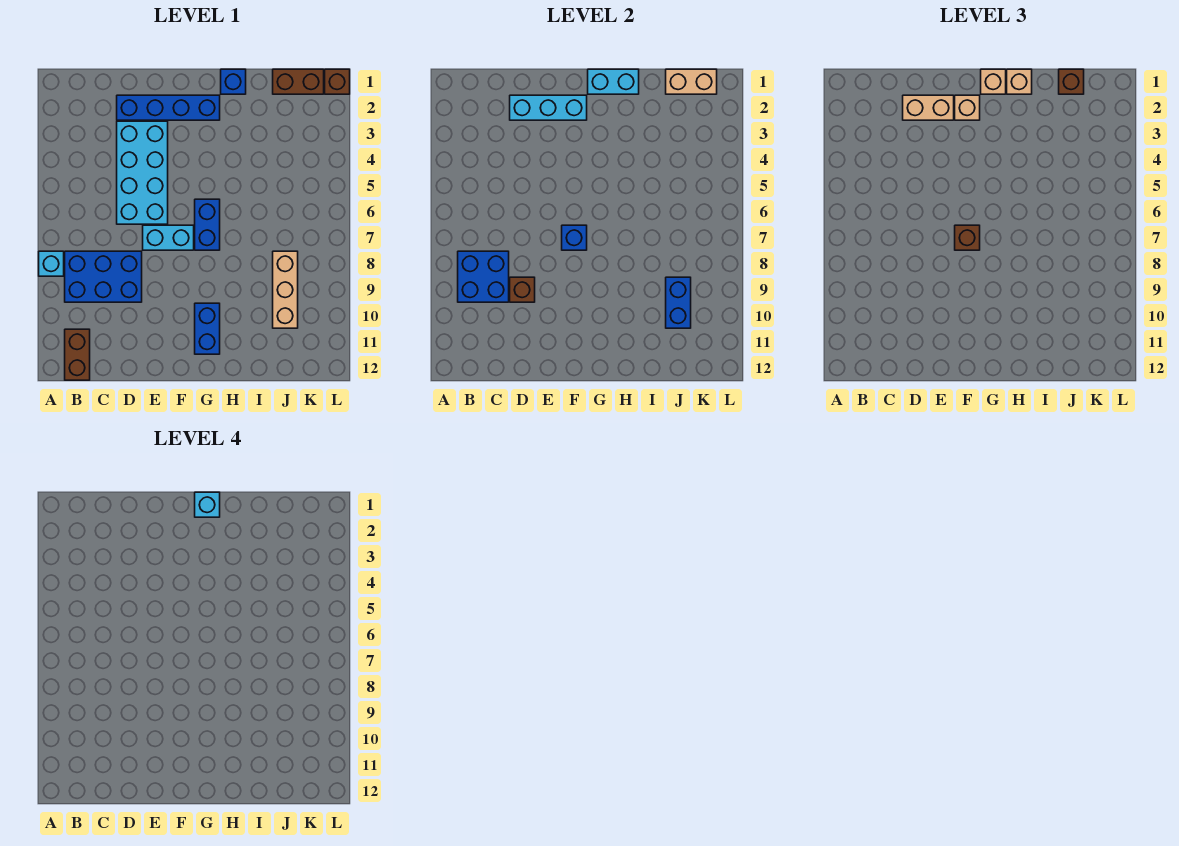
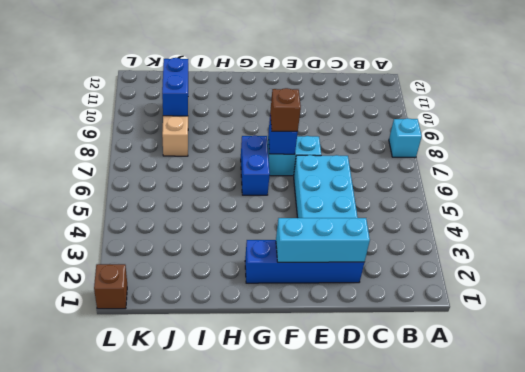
none -> blue 2x3 brick [65,251,142,302]
none -> brown 1x2 brick [65,329,90,380]
none -> blue 1x2 brick [195,303,220,354]

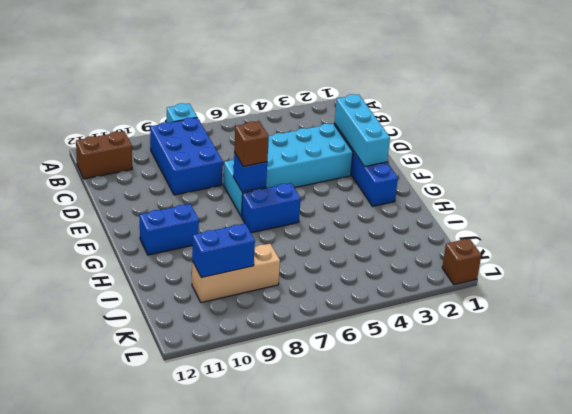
none -> blue 1x1 brick [221,69,246,94]
none -> brown 1x2 brick [273,69,324,94]
none -> blue 2x2 brick [458,251,509,302]

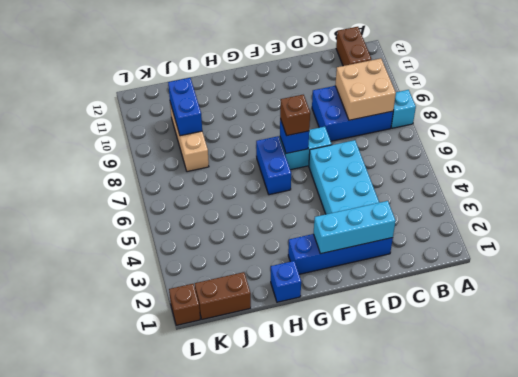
tan 2x2 brick [335,58,396,120] -> blue 2x2 brick [458,251,509,302]
none -> blue 1x2 brick [195,303,220,354]
none -> brown 1x1 brick [510,277,535,302]
none -> cyan 1x2 brick [588,69,639,94]

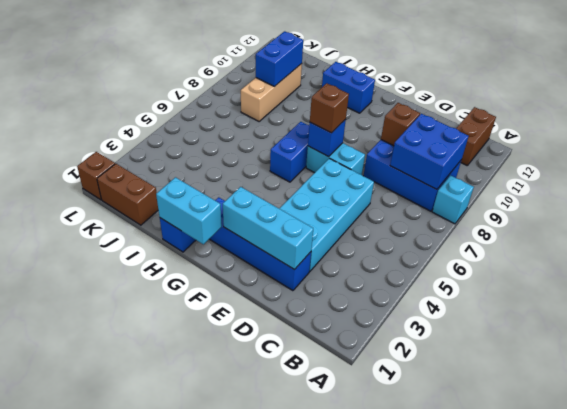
blue 1x2 brick [322,62,375,113] -> blue 1x2 brick turned to [195,303,220,354]
none -> tan 1x2 brick [666,69,717,94]
none -> tan 1x2 brick [903,95,954,120]
none -> tan 1x1 brick [955,95,980,120]

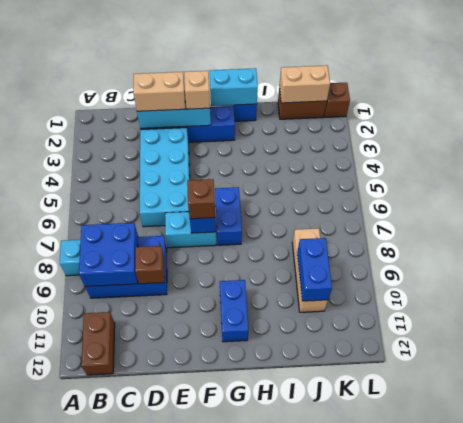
none -> tan 1x1 brick [981,69,1006,94]
none -> tan 1x1 brick [1007,69,1032,94]
none -> brown 1x1 brick [1059,69,1084,94]

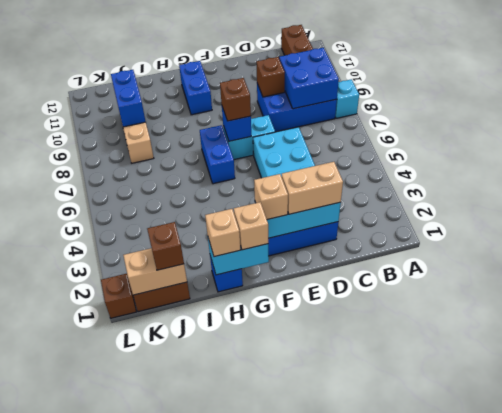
none -> cyan 1x1 brick [195,492,220,517]

